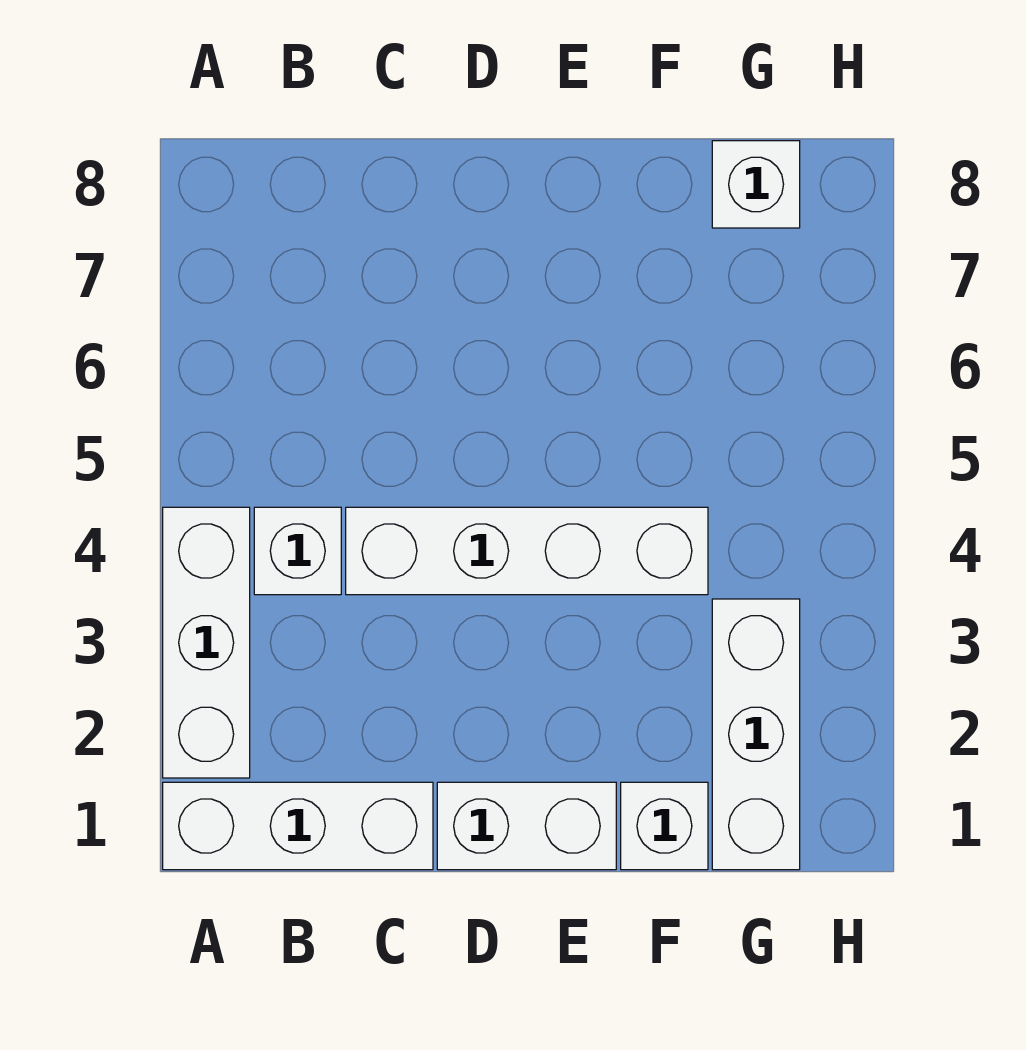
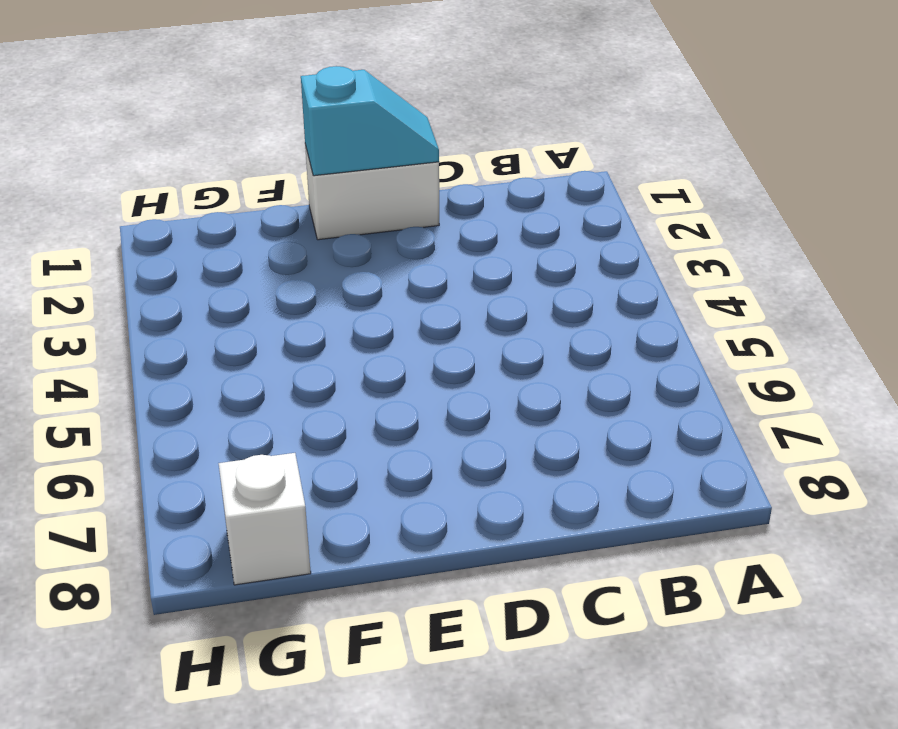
cyan 1x2 slope [301,66,439,176] -> none
none -> white 1x3 brick [163,782,433,870]
none -> white 1x3 brick [163,507,250,778]

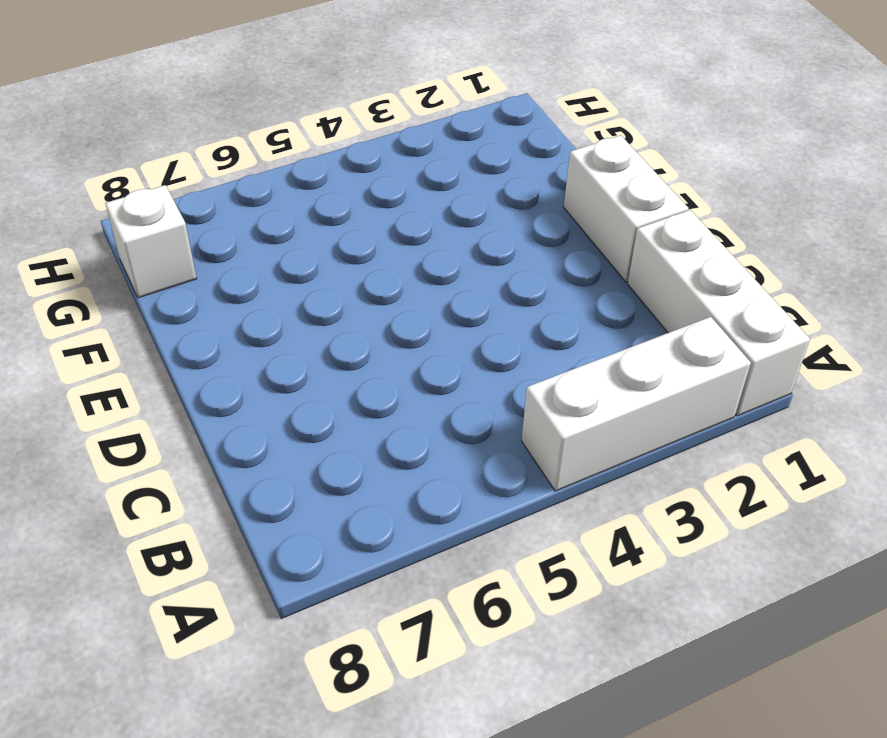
none -> white 1x1 brick [254,507,341,595]
none -> white 1x4 brick [346,507,708,595]

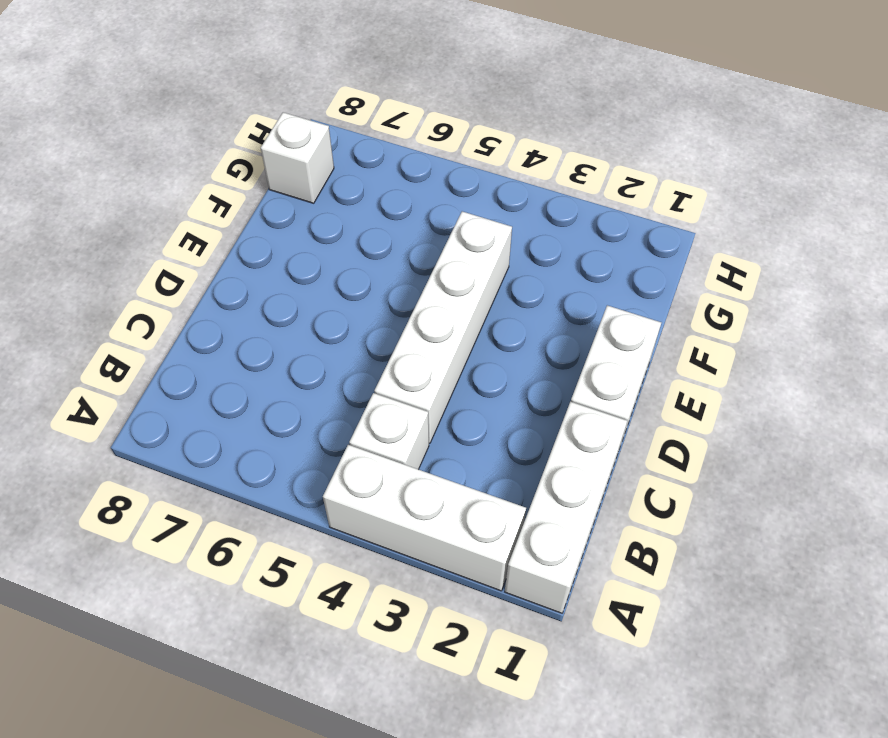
none -> white 1x1 brick [621,782,708,870]
none -> white 1x3 brick [712,599,800,870]

